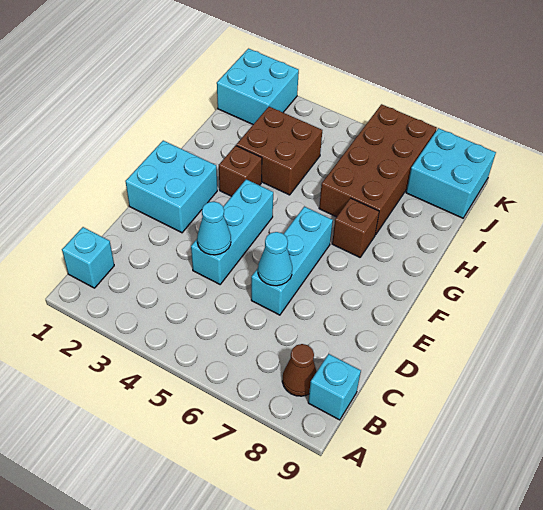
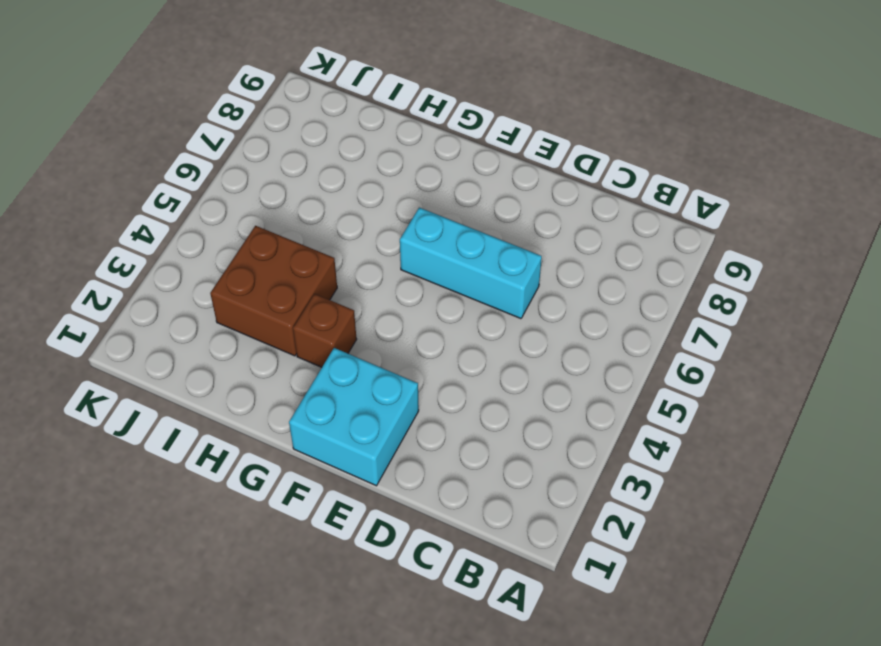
none -> cyan 1x1 brick [62,227,114,288]
none -> brown 1x1 cone [282,344,317,396]
none -> cyan 1x1 brick [308,354,361,420]

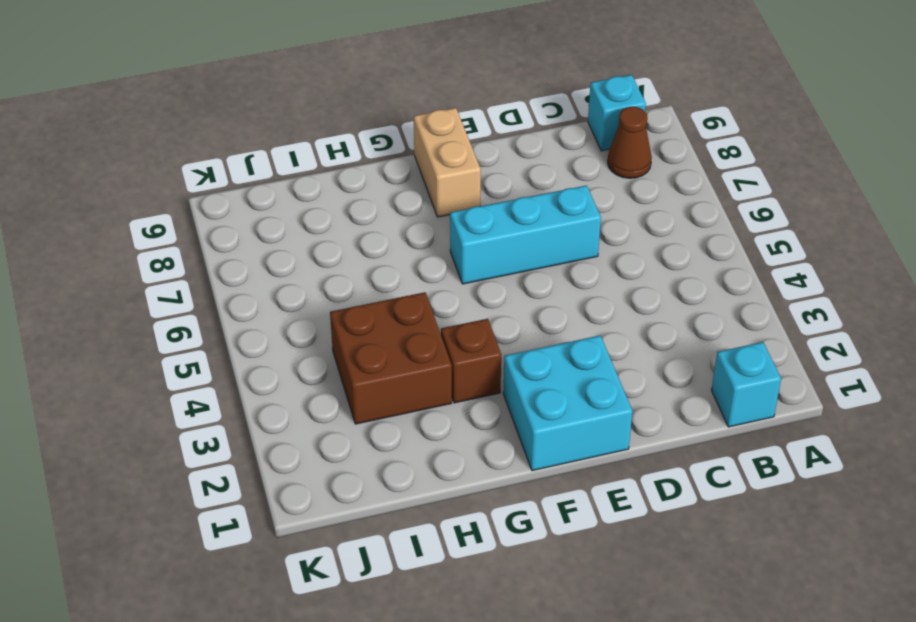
tan 1x2 brick [414,108,481,217] -> none
none -> cyan 1x3 brick [191,179,273,284]
none -> brown 1x1 brick [332,198,379,257]
none -> brown 2x4 brick [319,104,437,235]

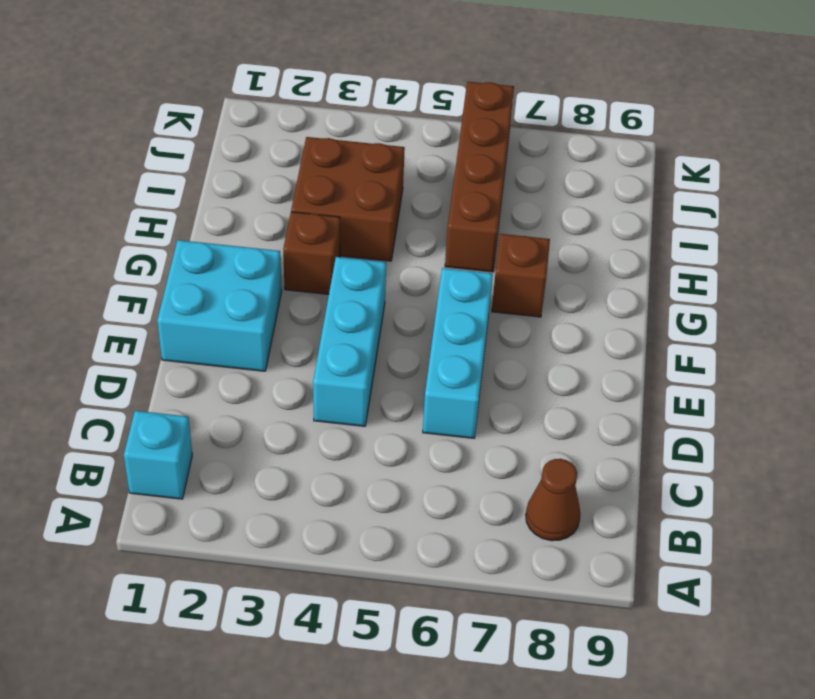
brown 1x4 brick [445,82,514,272] -> brown 2x4 brick [319,104,437,235]
none -> cyan 1x1 brick [308,354,361,420]
none -> cyan 2x2 brick [217,49,299,124]
none -> cyan 2x2 brick [406,128,496,218]

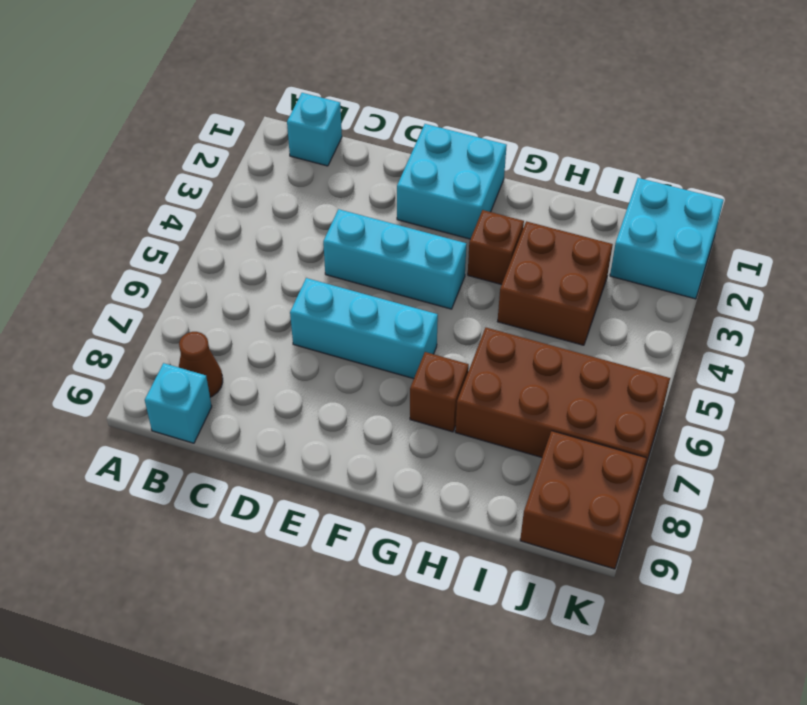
brown 2x2 brick [520,431,646,569] -> cyan 2x2 brick [406,128,496,218]
none -> cyan 1x1 cone [197,202,231,255]
none -> cyan 1x1 cone [258,232,292,286]

